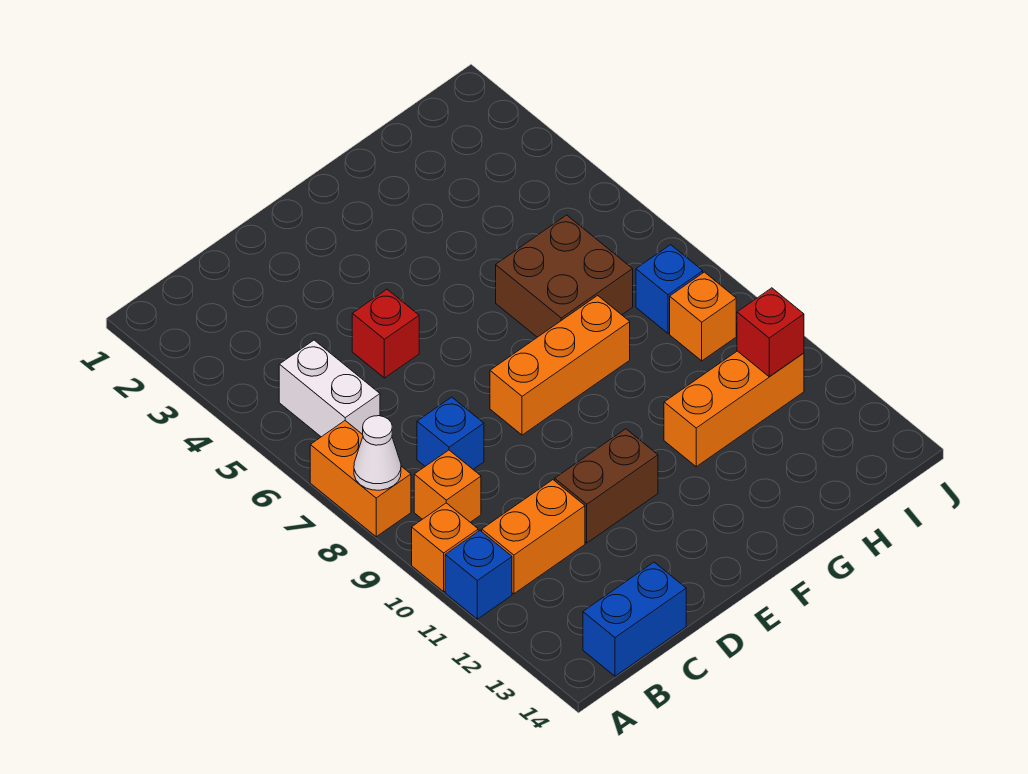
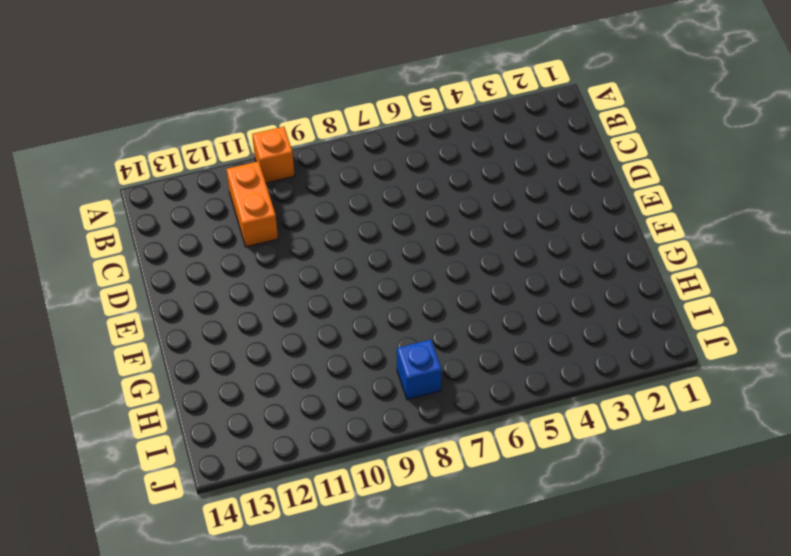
none -> orange 1x2 brick [310,421,411,537]
none -> blue 1x1 brick [445,531,512,619]
none -> white 1x2 brick [279,340,380,437]

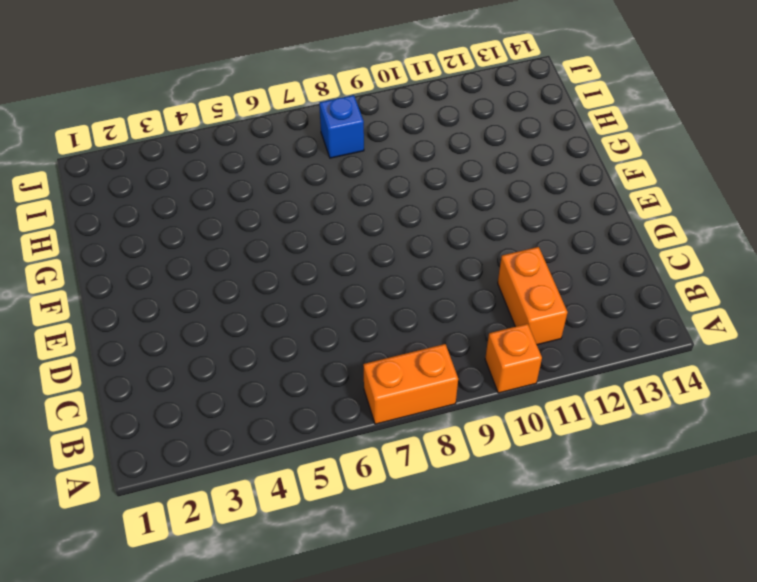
none -> blue 1x1 brick [445,531,512,619]
none -> white 1x2 brick [279,340,380,437]
none -> orange 1x1 brick [414,450,481,522]

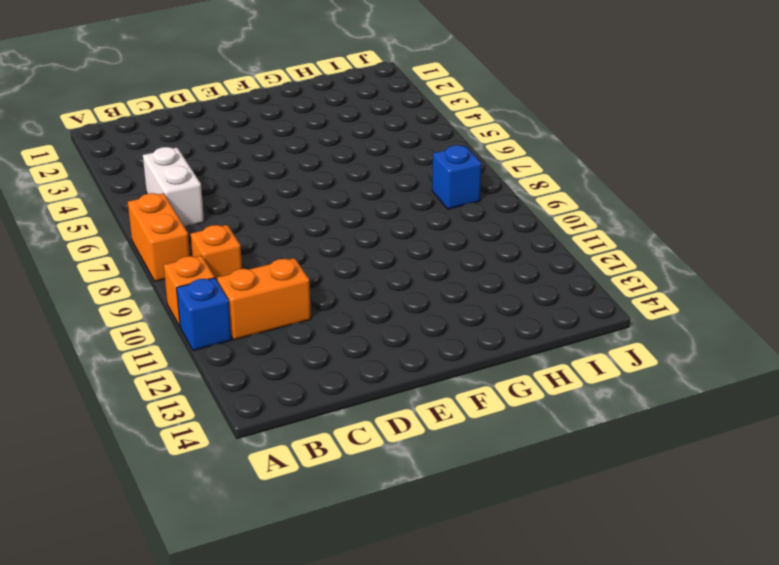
none -> blue 1x2 brick [583,562,686,676]
none -> blue 1x1 brick [417,397,484,469]
none -> red 1x1 brick [352,289,419,378]

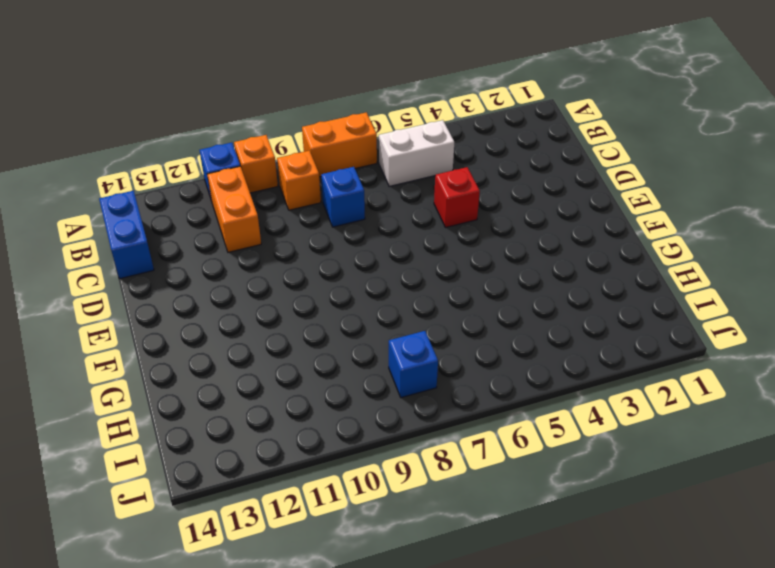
none -> brown 1x2 brick [555,429,658,543]
none -> orange 1x3 brick [490,295,630,435]
none -> brown 2x2 brick [496,215,633,337]

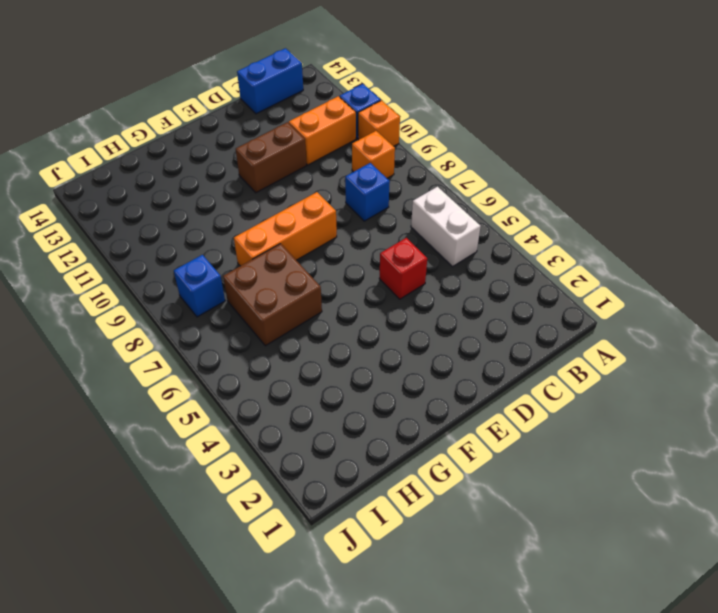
none -> orange 1x2 brick [310,421,411,537]
none -> orange 1x3 brick [664,351,804,467]
none -> orange 1x1 brick [670,272,736,361]

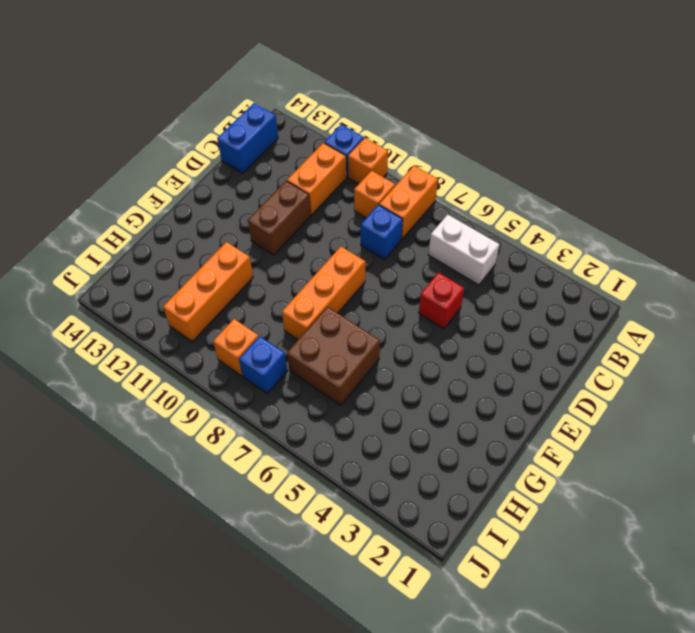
orange 1x2 brick [379,166,438,239] -> orange 1x2 brick turned to [310,421,411,537]
none -> white 1x1 cone [354,416,401,490]
none -> red 1x1 brick [737,288,804,377]

